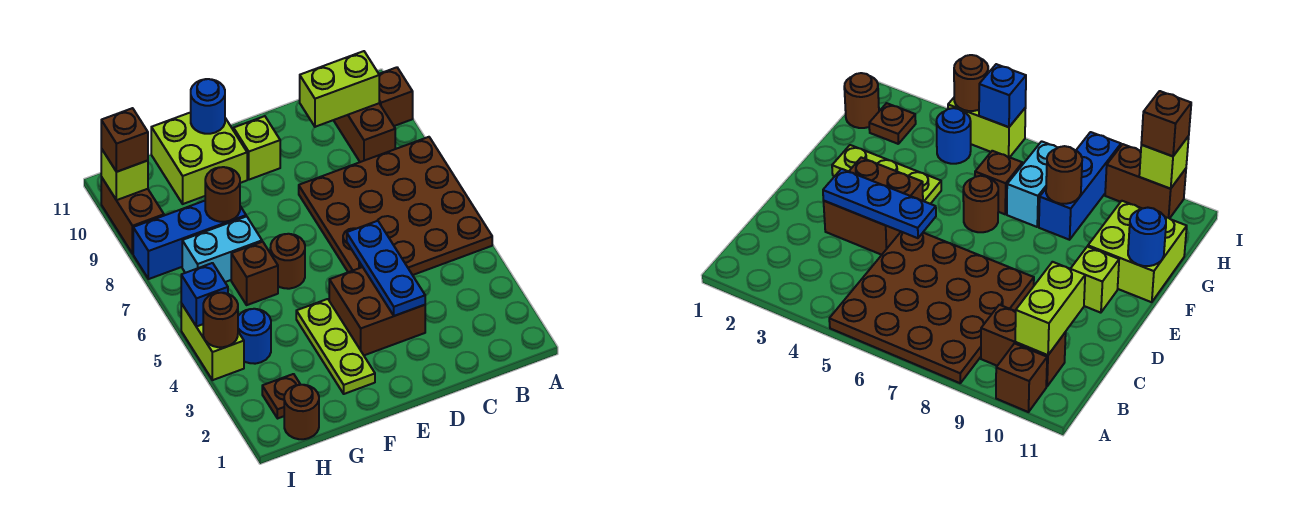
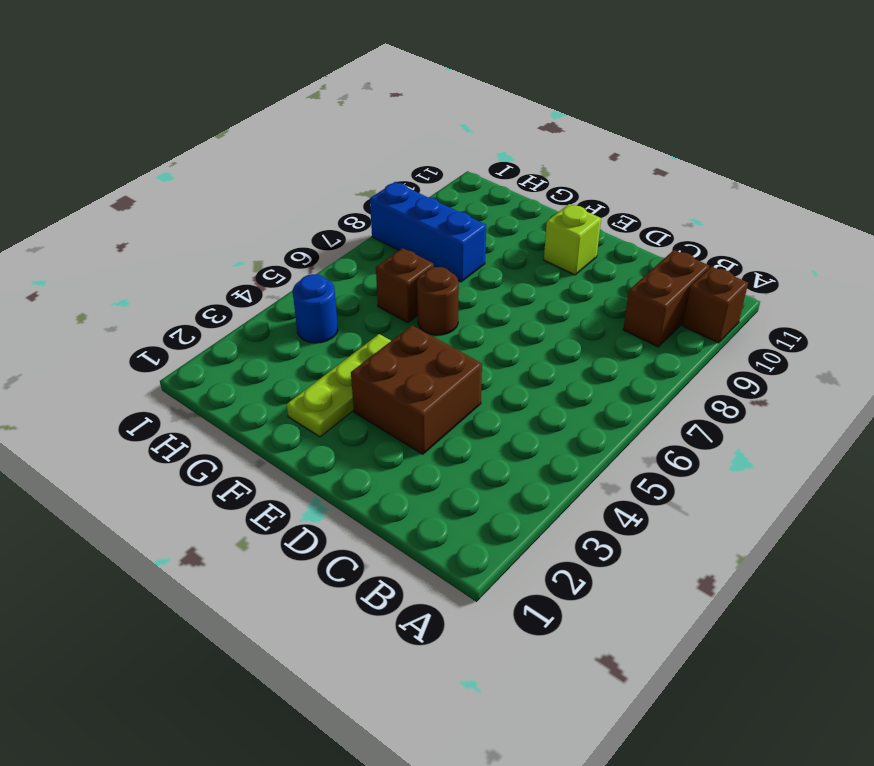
none -> brown 4x4 plate [299,137,492,275]
none -> lime 2x2 brick [151,112,247,204]
none -> cyan 1x2 brick [182,216,262,282]

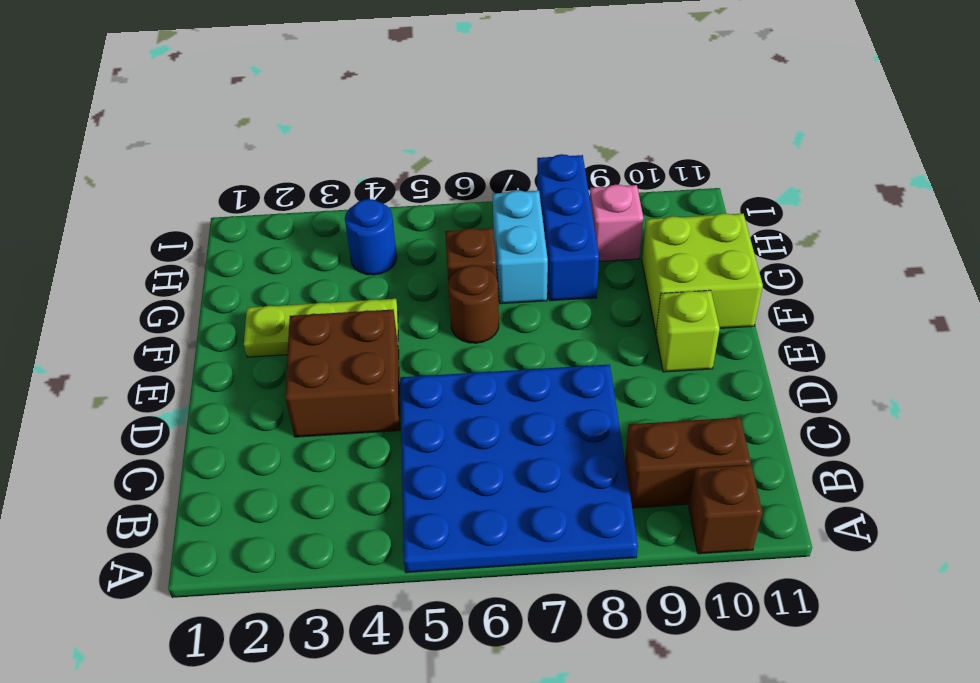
blue 4x4 plate [400,364,638,573] -> brown 4x4 plate [299,137,492,275]
pink 1x1 brick [590,185,643,261] -> none
none -> brown 1x1 round brick [284,385,319,439]
none -> brown 1x1 plate [262,374,301,418]
none -> lime 1x2 brick [181,304,244,380]

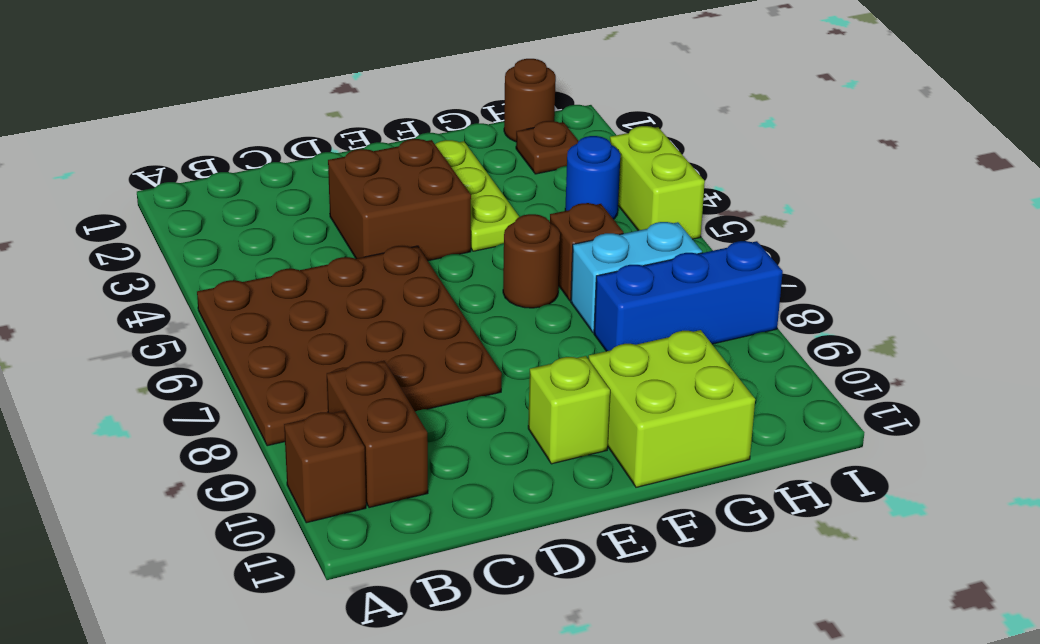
none -> brown 1x2 brick [101,177,164,254]
none -> lime 1x2 brick [300,51,379,127]
none -> blue 1x3 plate [347,221,425,316]

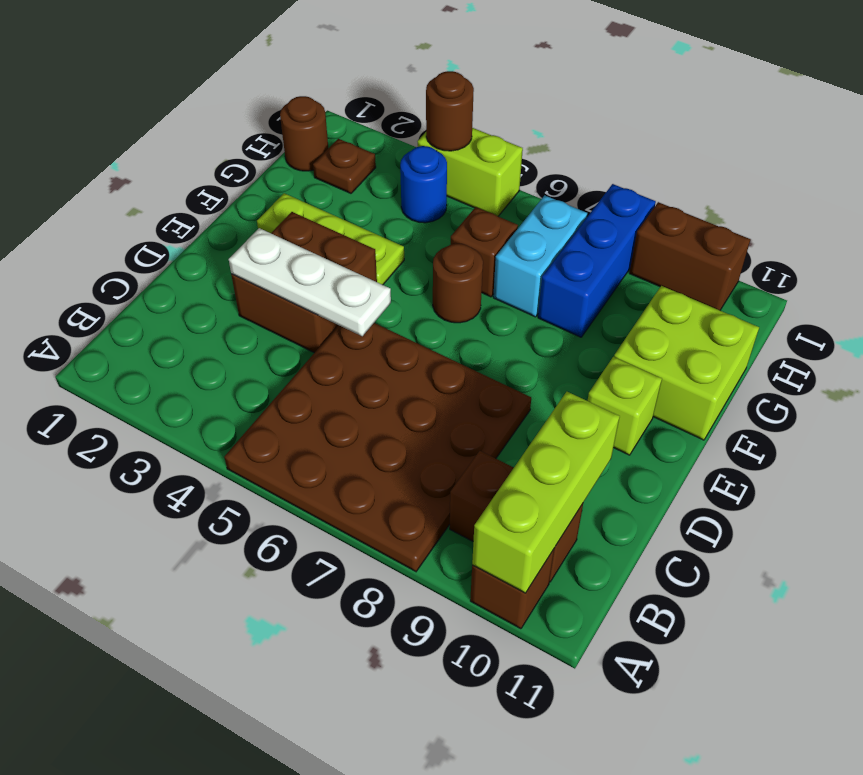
lime 1x3 brick [472,392,620,593] -> lime 1x2 brick [300,51,379,127]
white 1x3 plate [229,228,391,336] -> blue 1x3 plate [347,221,425,316]
none -> blue 1x1 round brick [191,79,225,134]
none -> brown 1x1 round brick [205,167,240,222]
none -> blue 1x1 brick [181,263,228,327]

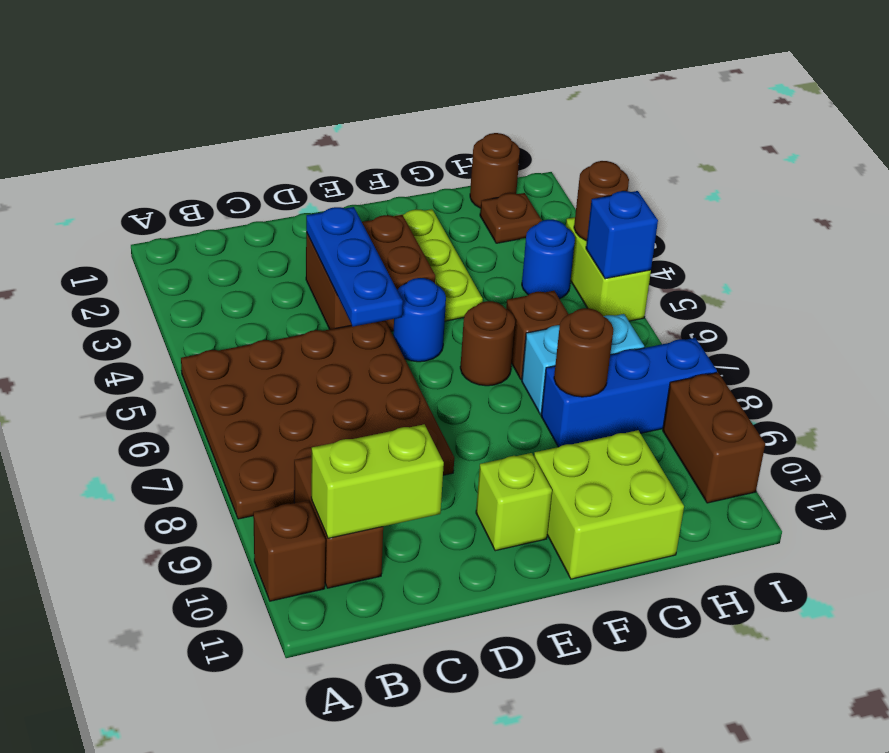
blue 1x1 round brick [393,278,446,362] -> blue 1x1 round brick moved to [191,79,225,134]
none -> lime 1x1 brick [101,149,148,200]
none -> brown 1x1 brick [101,108,148,172]

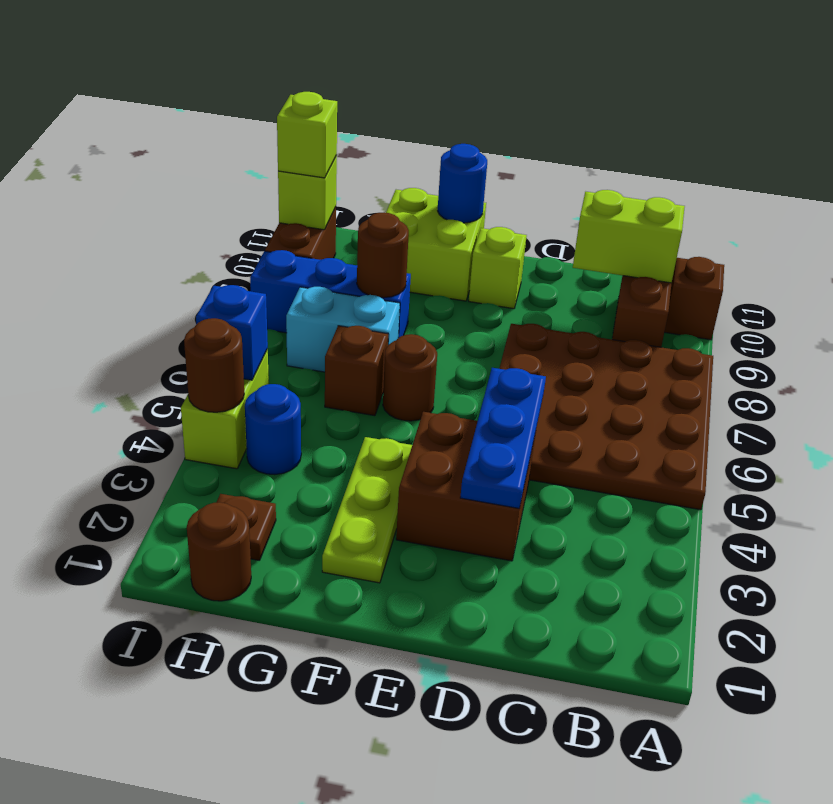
lime 1x1 brick [277,92,337,178] -> brown 1x1 brick [101,108,148,172]

